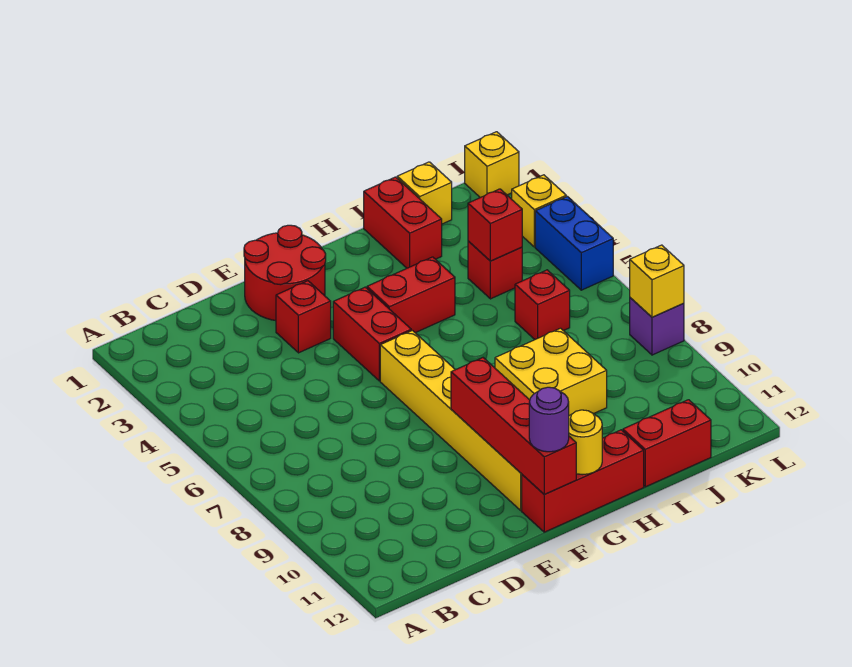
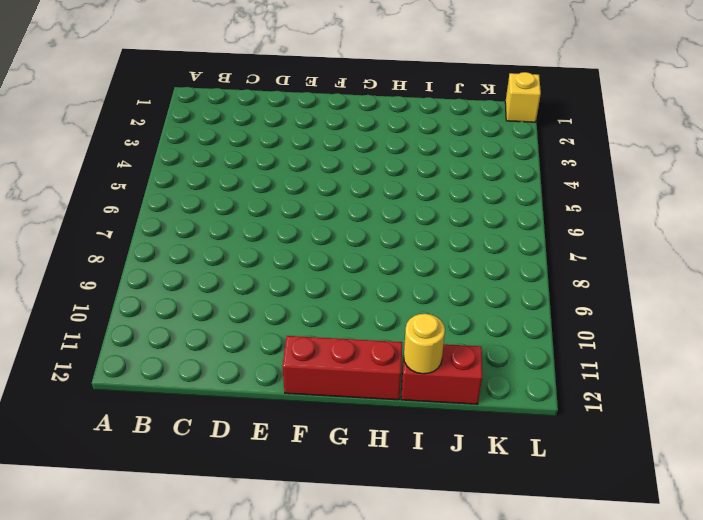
yellow 1x1 round brick [404,314,445,374] -> yellow 1x1 round brick moved to [569,410,602,475]
none -> red 2x2 round brick [244,225,326,321]
none -> red 1x1 brick [276,281,331,353]
none -> red 1x2 brick [333,287,411,381]

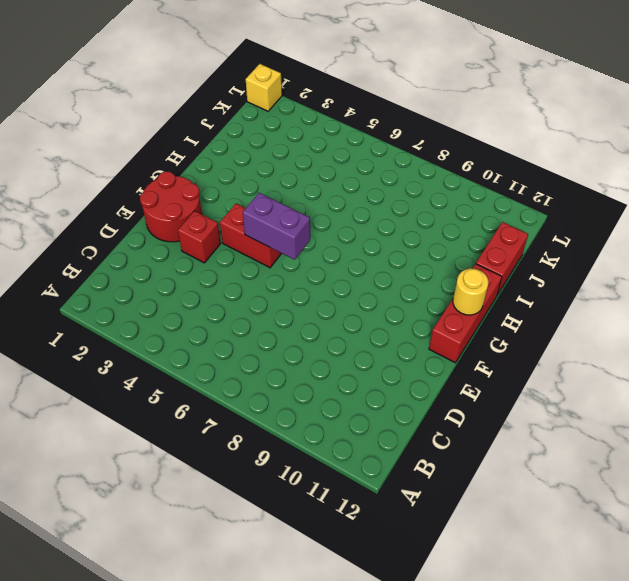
purple 1x2 brick [243,193,310,260] -> none
none -> yellow 1x6 brick [380,330,522,510]
none -> red 1x2 brick [367,257,455,333]
none -> yellow 2x2 brick [495,328,607,415]

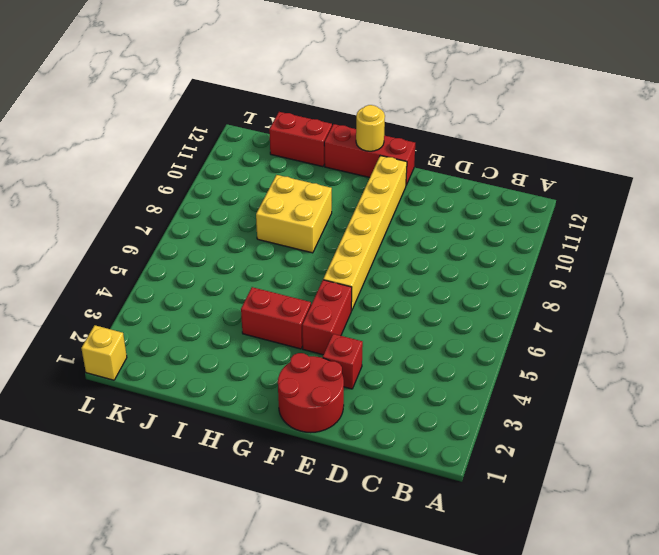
none -> red 1x2 brick [364,177,442,268]
none -> yellow 1x1 brick [397,162,452,224]
none -> red 1x1 brick [468,241,522,299]

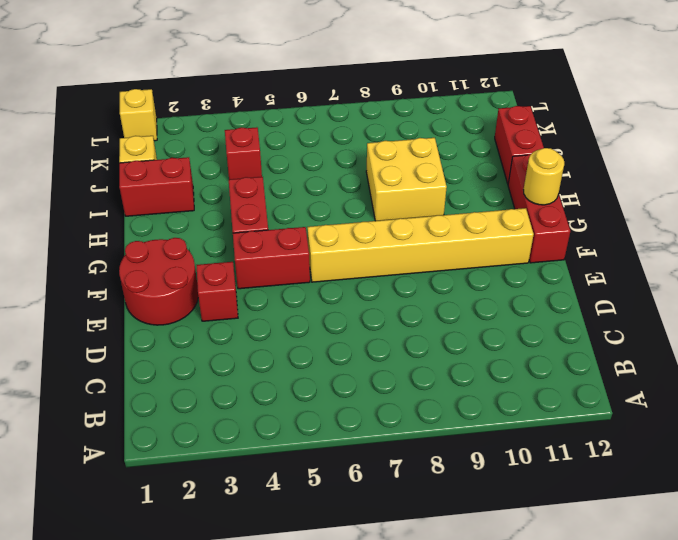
none -> red 1x1 brick [515,270,570,339]
none -> yellow 1x1 brick [512,175,566,247]
none -> blue 1x2 brick [535,196,613,290]

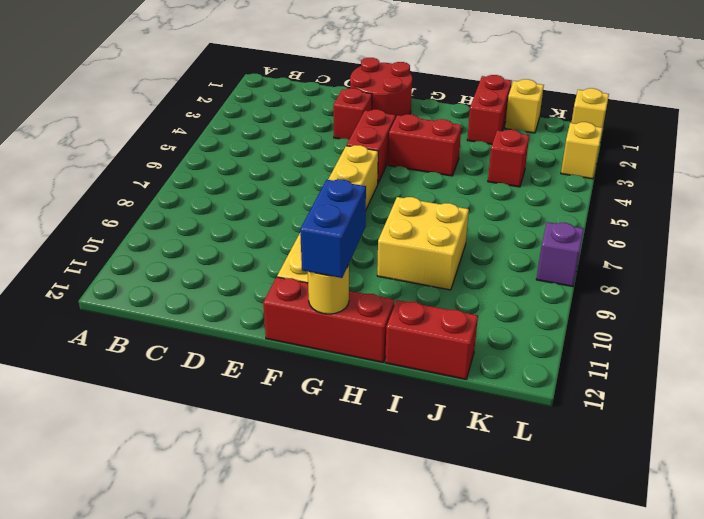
blue 1x2 brick [300,179,366,278] -> blue 1x2 brick moved to [535,196,613,290]
none -> red 1x1 brick [515,270,570,339]
none -> red 1x4 brick [451,358,576,494]
none -> red 1x1 brick [468,189,522,261]

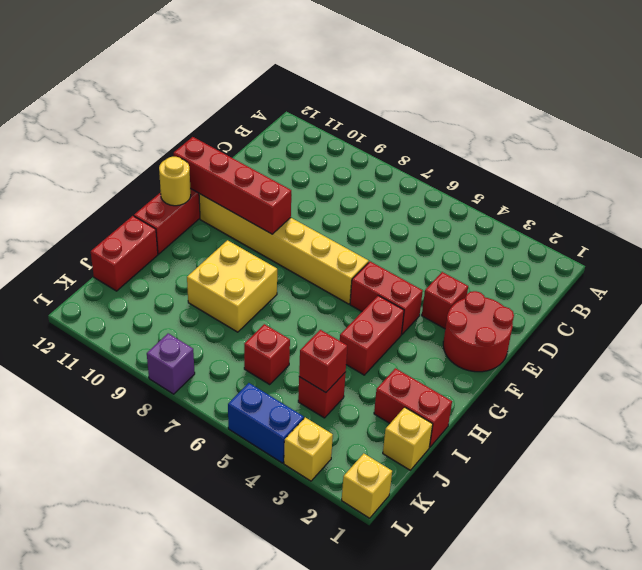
none -> yellow 1x1 brick [630,245,684,317]
none -> purple 1x1 round brick [529,387,569,452]

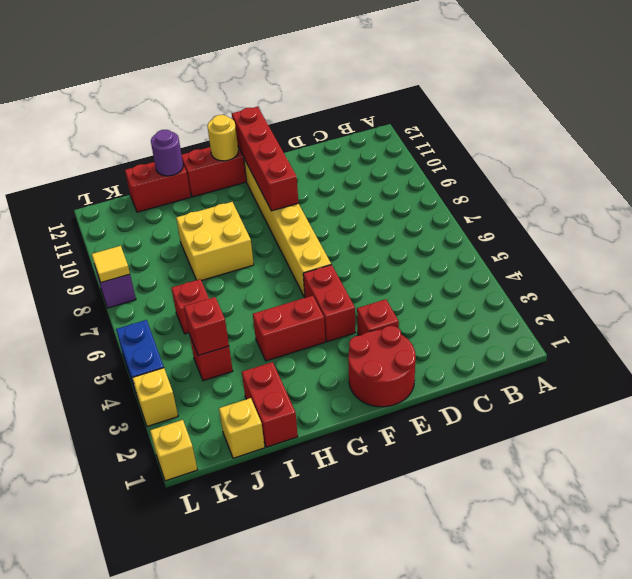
purple 1x1 round brick [151,130,183,176] -> purple 1x1 round brick moved to [529,387,569,452]
yellow 1x1 tile [92,246,130,283] -> yellow 1x1 brick [630,245,684,317]

